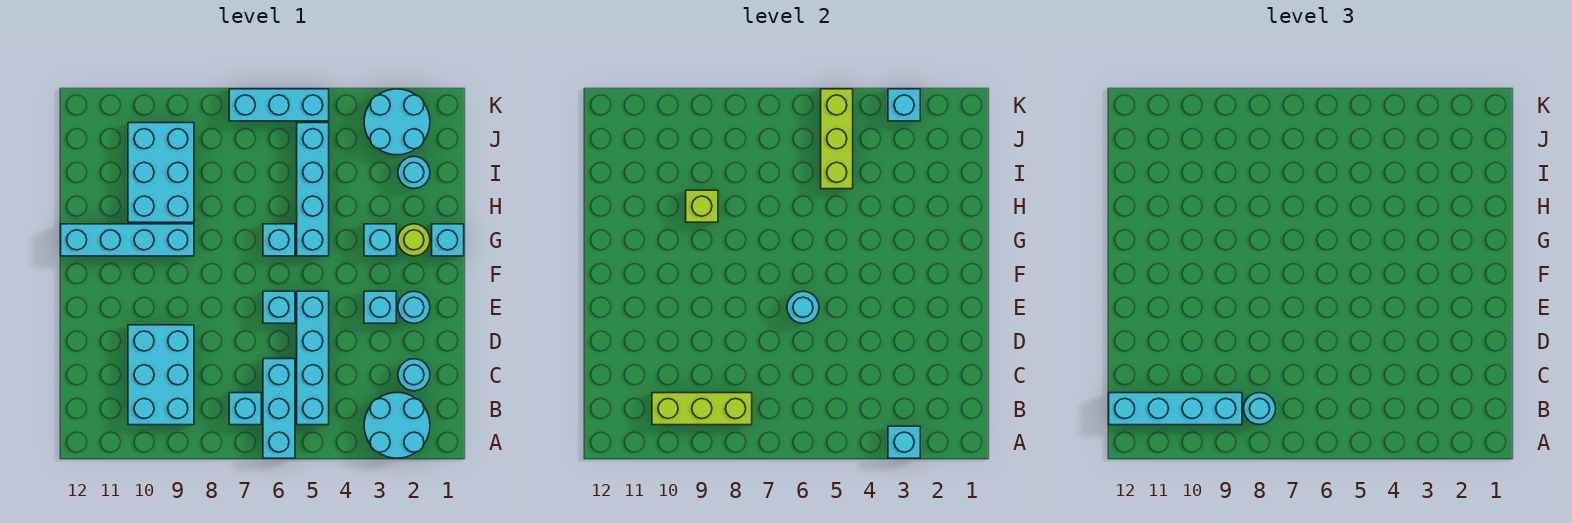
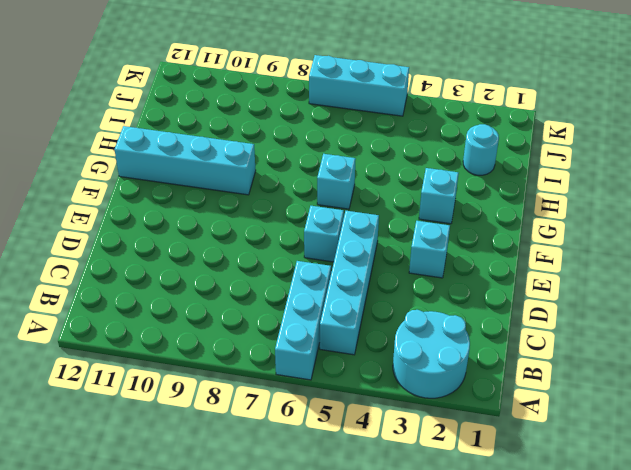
none -> cyan 1x1 brick [229,393,261,425]
none -> cyan 2x3 brick [128,325,194,425]
none -> cyan 1x1 round brick [398,359,430,391]

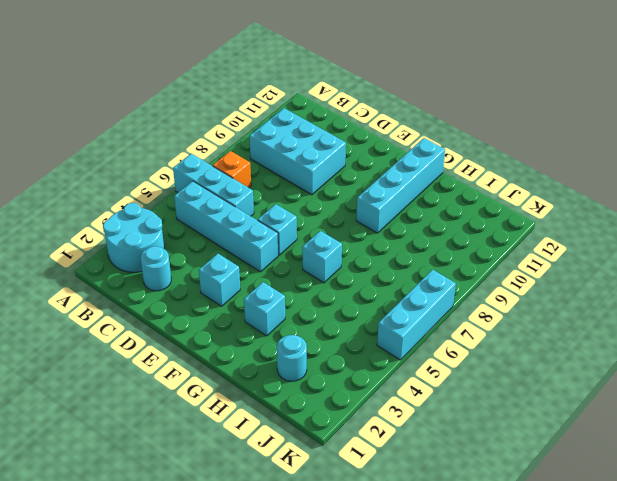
orange 1x1 brick [213,151,251,188] -> cyan 1x1 brick [229,393,261,425]
none -> cyan 1x1 round brick [398,291,430,323]
none -> cyan 1x1 brick [432,224,464,256]
none -> lime 1x1 round brick [398,224,430,256]

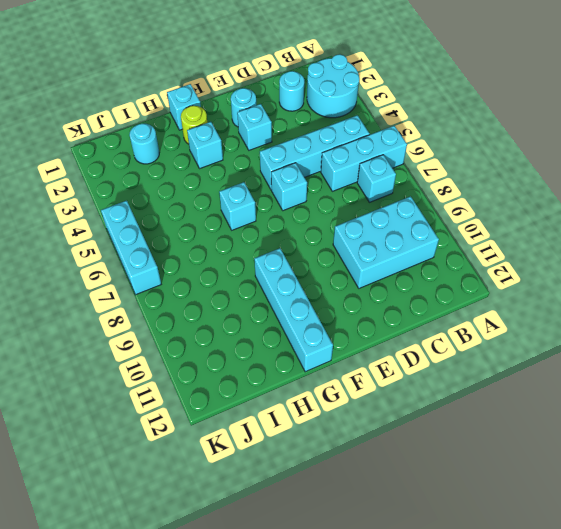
none -> cyan 1x4 brick [297,123,329,256]
none -> cyan 2x3 brick [128,123,194,222]
none -> cyan 2x2 round brick [364,89,430,155]

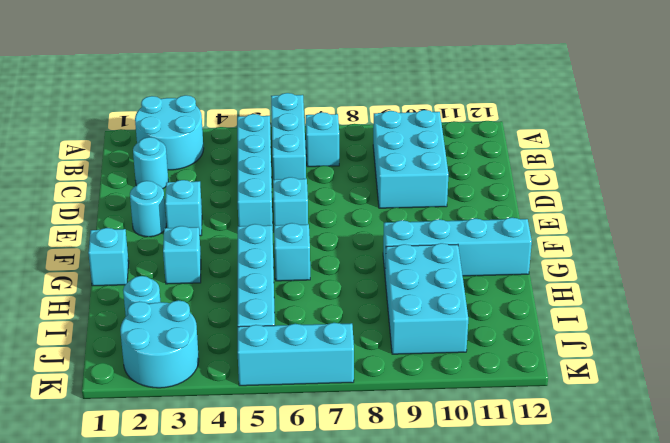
none -> lime 1x1 round brick [398,224,430,256]
none -> cyan 1x1 brick [888,426,920,458]
none -> lime 1x3 brick [652,393,752,425]

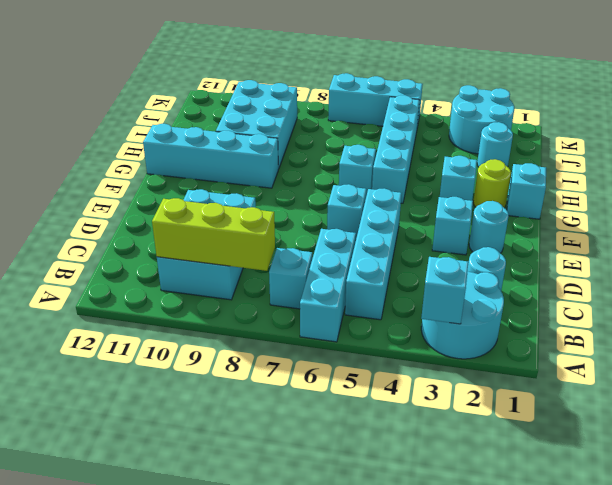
none -> cyan 1x1 round brick [787,291,819,323]
none -> lime 1x1 brick [686,190,718,222]
none -> lime 1x3 brick [821,89,853,189]

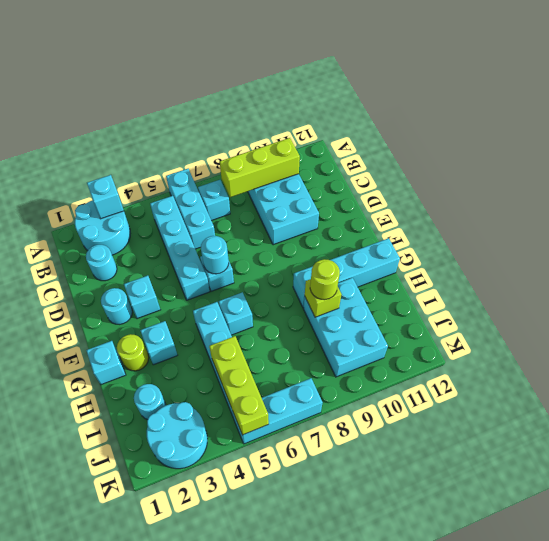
lime 1x1 round brick [310,259,340,300] -> none
none -> cyan 1x1 brick [888,89,920,121]
none -> cyan 1x1 round brick [1244,393,1276,425]
none -> cyan 1x4 brick [1109,393,1242,425]

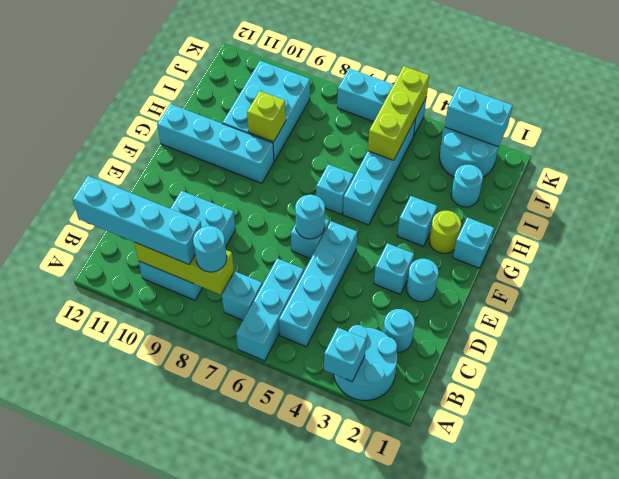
cyan 1x2 brick [445,86,513,146] -> cyan 1x1 brick [888,89,920,121]

